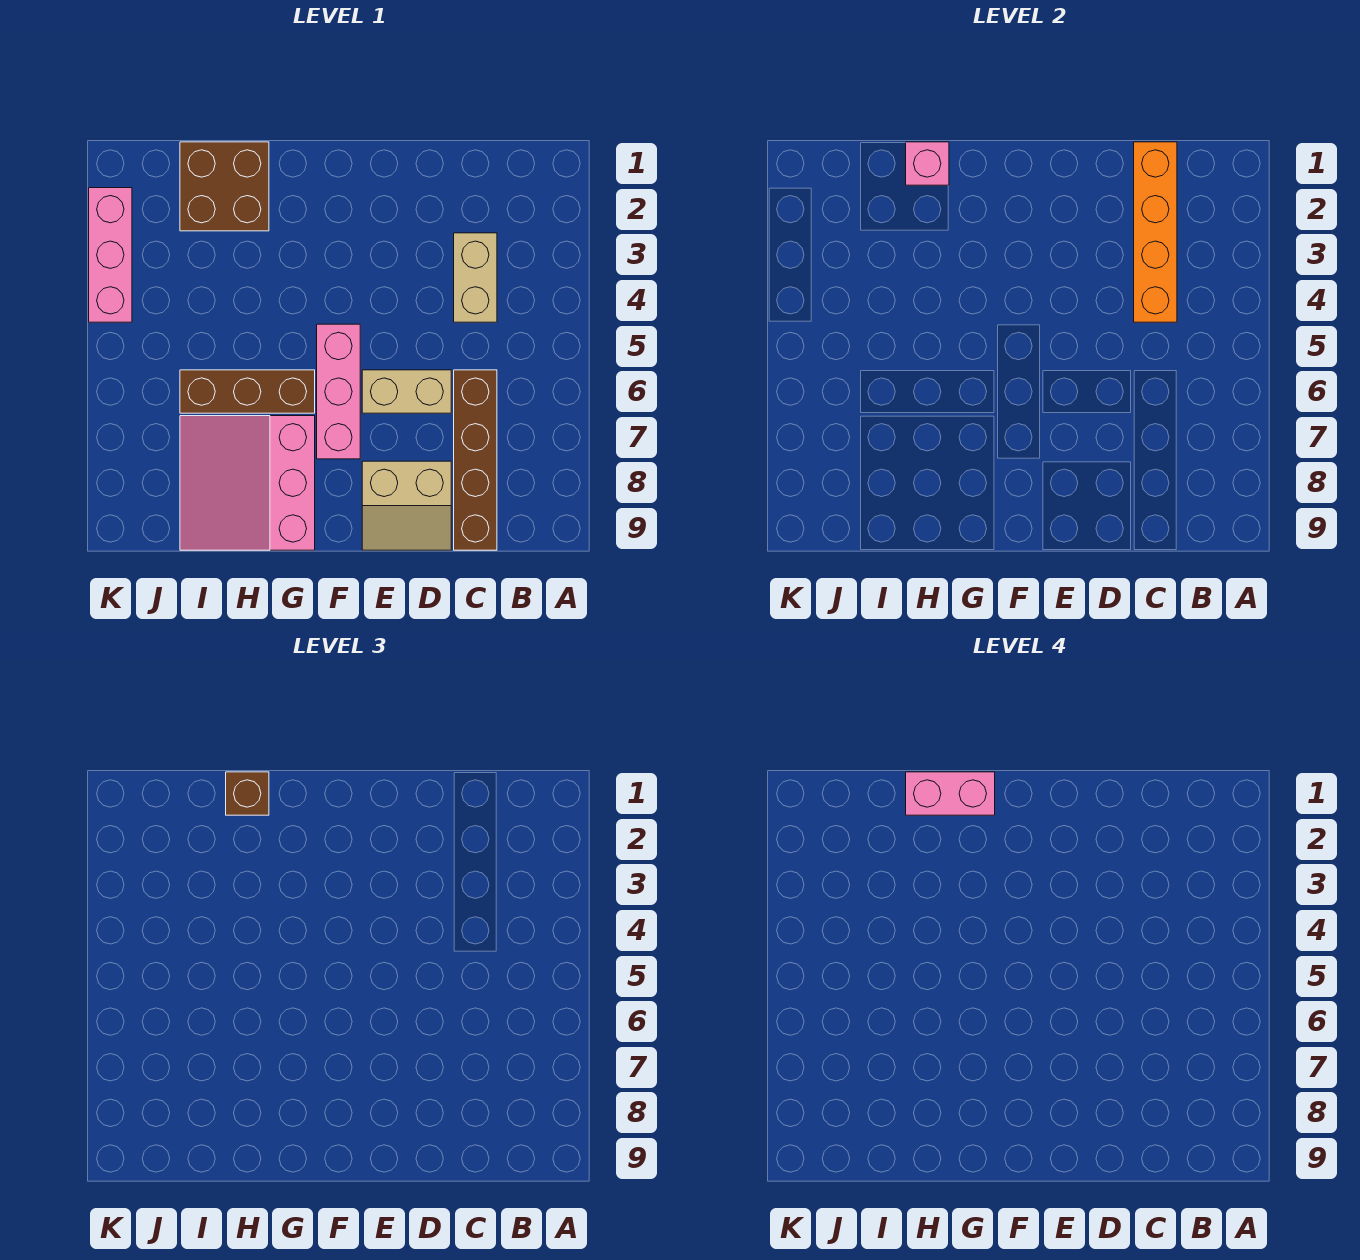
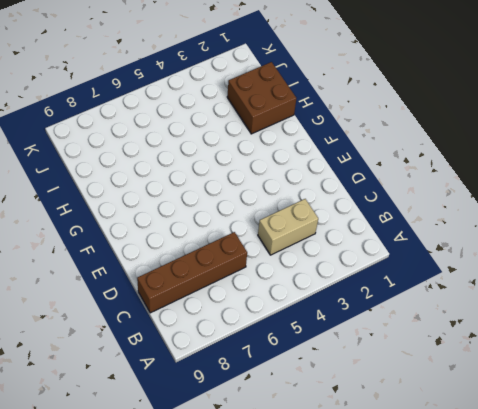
none -> tan 1x2 brick [362,370,451,413]
none -> tan 2x2 slope [362,461,451,550]
none -> pink 1x3 brick [317,324,360,459]

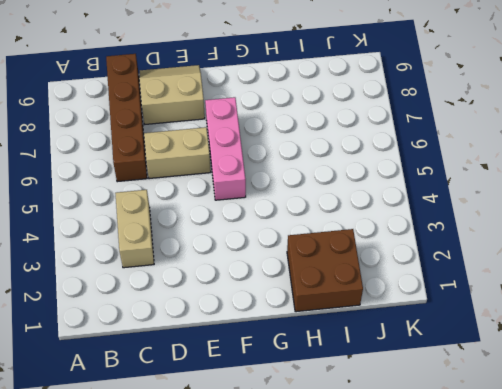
none -> brown 1x3 brick [180,370,315,413]
none -> pink 3x3 slope [180,416,315,550]
none -> pink 1x3 brick [89,188,132,322]

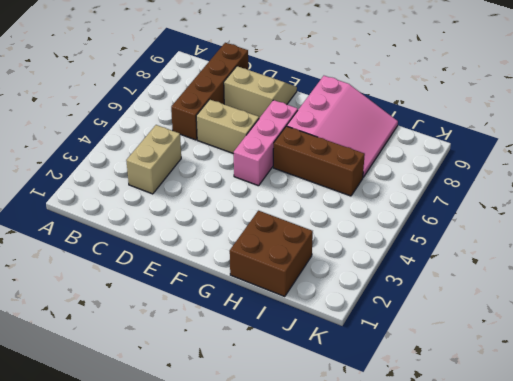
none -> pink 1x3 brick [89,188,132,322]
none -> orange 1x4 brick [1134,142,1177,322]
none -> pink 1x1 brick [906,142,949,185]

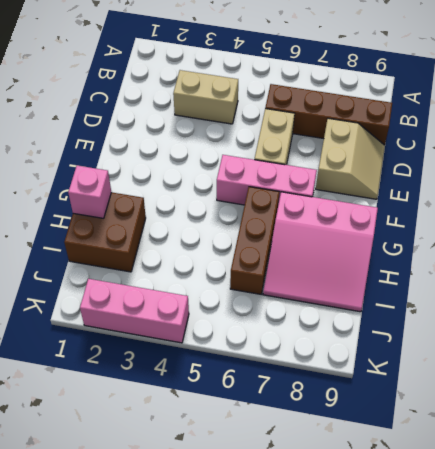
none -> orange 1x4 brick [1134,142,1177,322]
none -> brown 1x1 brick [226,772,269,815]
none -> pink 1x2 brick [906,772,995,815]

